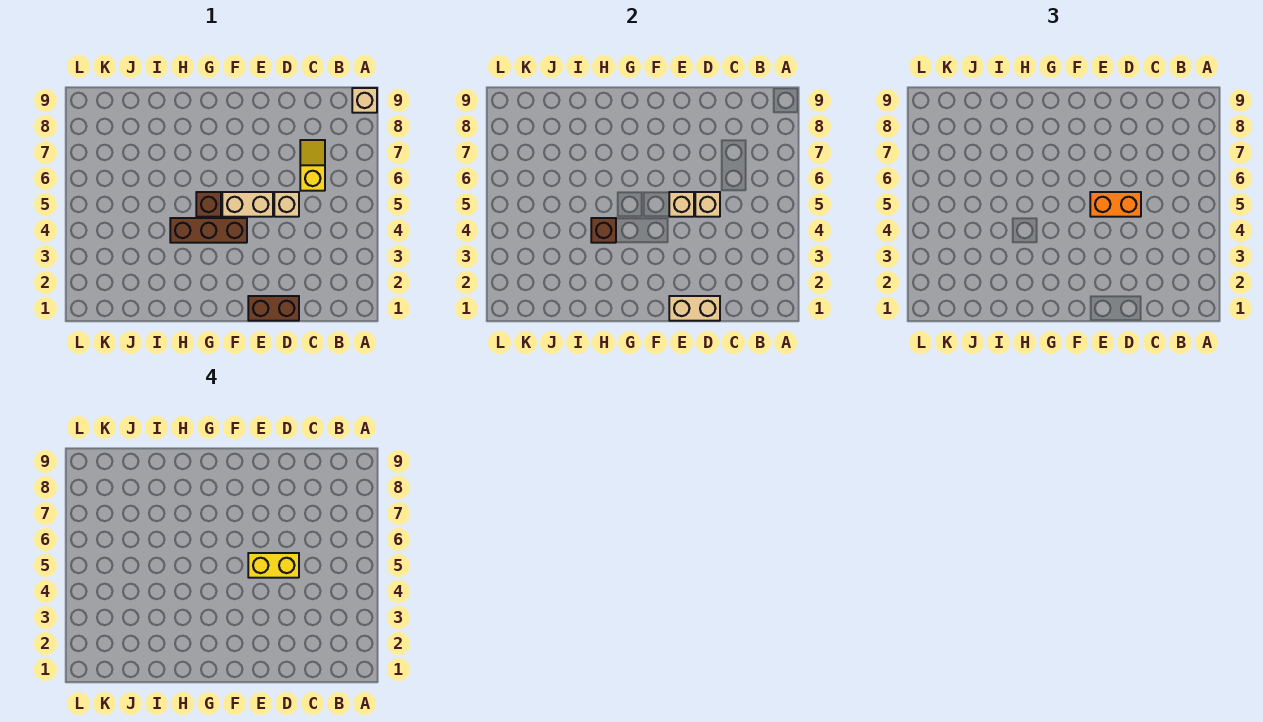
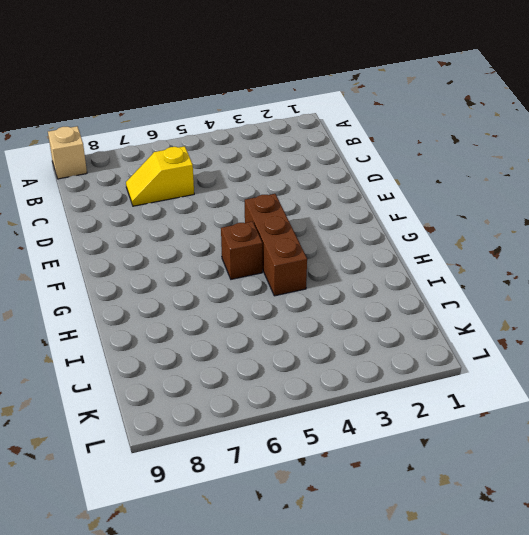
none -> brown 1x2 brick [248,296,299,321]
none -> tan 1x1 brick [274,192,299,217]
none -> tan 1x2 brick [222,192,273,217]

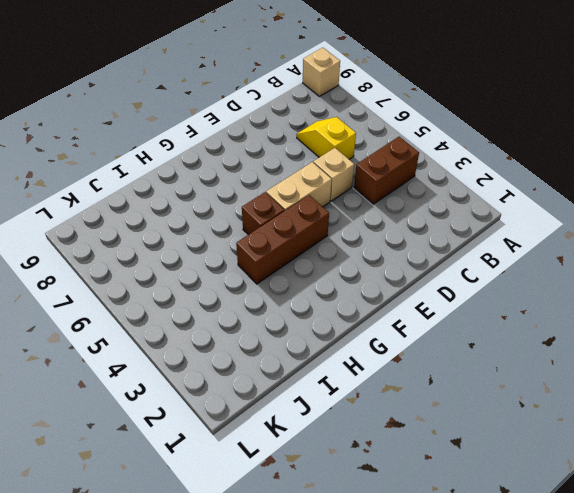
brown 1x2 brick [354,137,419,204] -> brown 1x2 brick moved to [248,296,299,321]
none -> tan 1x2 brick [669,296,720,321]
none -> tan 1x1 brick [695,192,720,217]
none -> tan 1x1 brick [669,192,694,217]

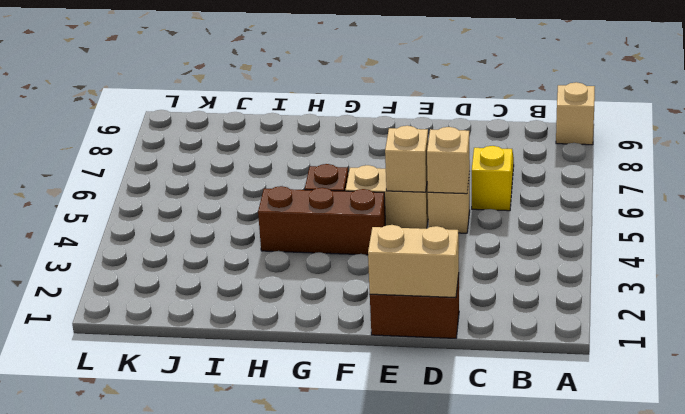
none -> brown 1x1 brick [591,218,616,243]
none -> orange 1x2 brick [1090,192,1141,217]
none -> yellow 1x2 brick [248,553,299,578]

